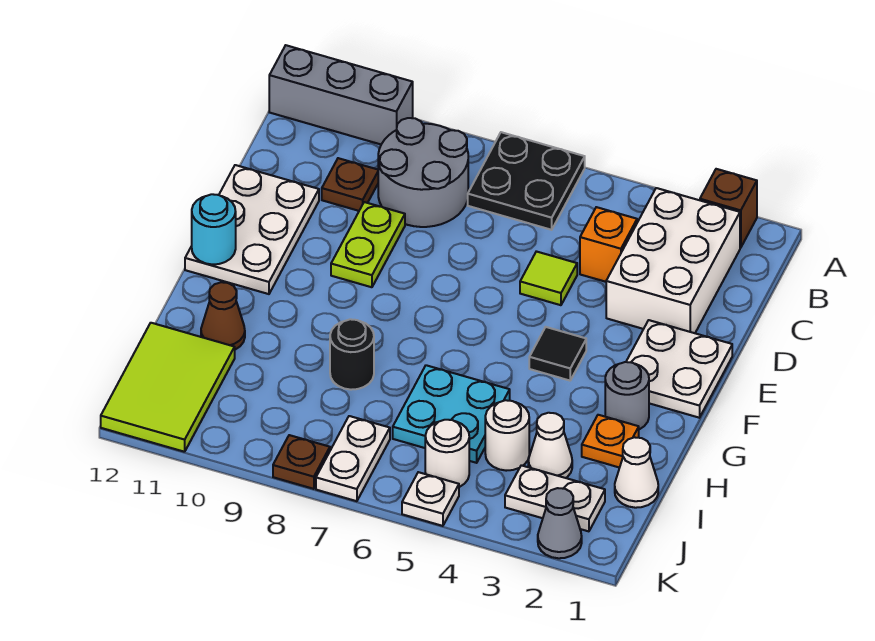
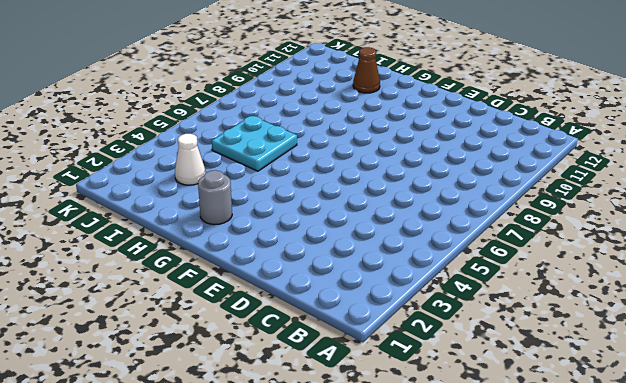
none -> brown 1x1 brick [700,169,757,248]
none -> black 2x2 plate [468,132,585,230]
none -> grey 1x3 brick [269,45,413,144]

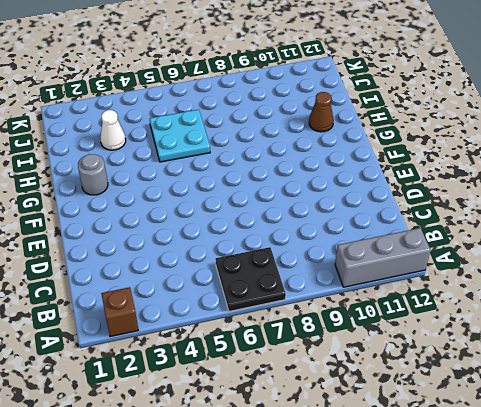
none -> white 2x3 brick [606,188,740,333]
none -> grey 2x2 round brick [378,118,468,227]
none -> orange 1x1 brick [580,207,637,282]

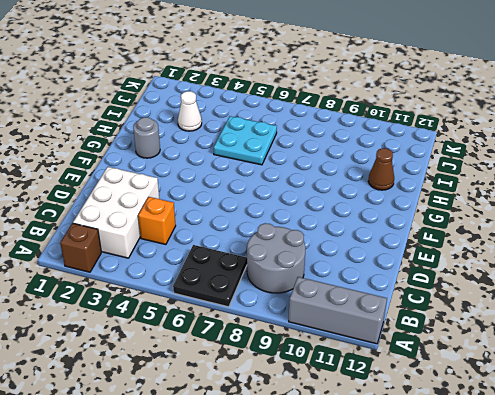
none -> brown 1x1 plate [322,158,378,211]
none -> lime 1x1 tile [520,251,577,305]
none -> lime 1x2 plate [331,202,405,287]

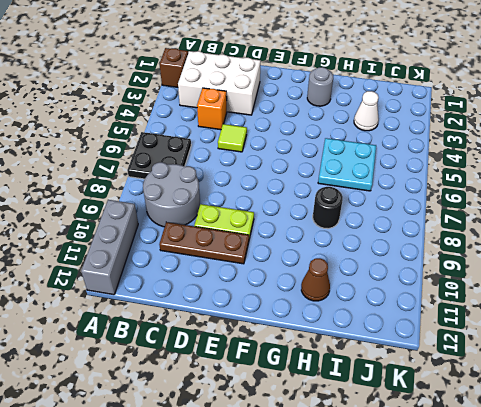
brown 1x3 plate [159,222,249,264] -> brown 1x1 plate [322,158,378,211]
none -> white 2x3 plate [185,165,319,294]
none -> white 2x2 plate [626,320,732,418]
none -> black 1x1 tile [529,327,586,381]

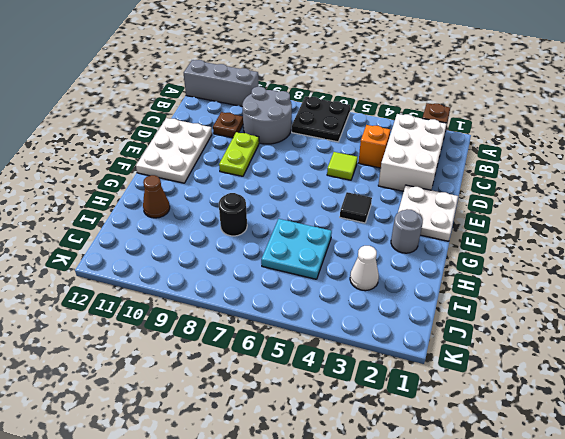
none -> orange 1x1 plate [582,415,639,468]
none -> white 1x1 cone [615,437,658,508]
none -> white 1x1 round brick [485,400,529,471]

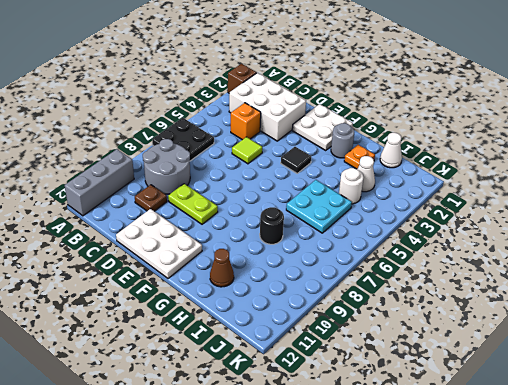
none -> lime 2x3 tile [101,323,235,452]
none -> white 1x2 plate [505,465,605,531]
none -> white 1x1 round brick [425,420,469,487]

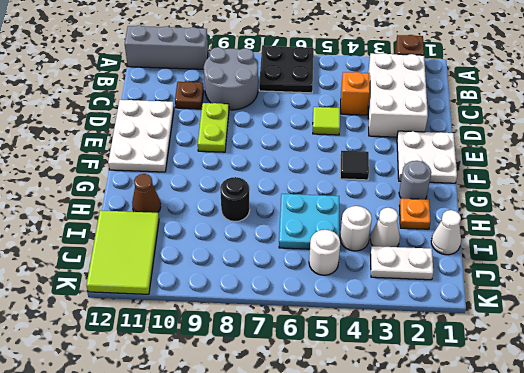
none -> white 1x2 plate [316,416,390,501]
none -> grey 1x1 cone [538,488,582,558]
none -> white 1x1 plate [402,472,459,526]

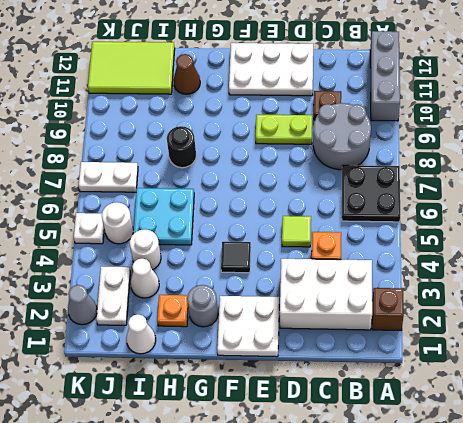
none -> brown 1x1 plate [273,435,330,489]
none -> cyan 1x1 round brick [192,194,236,265]

